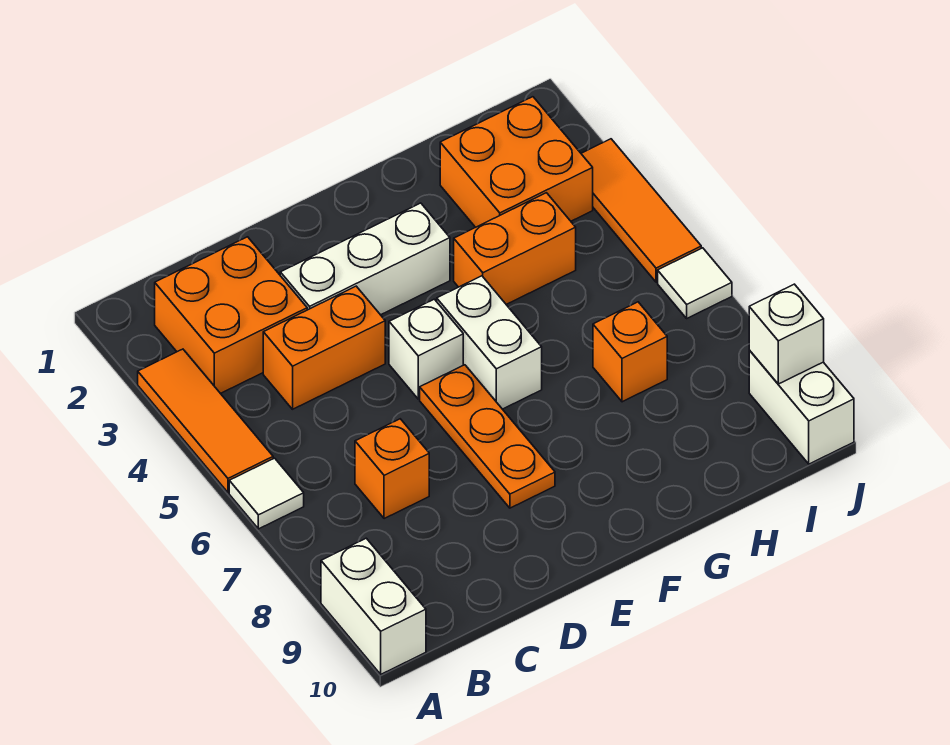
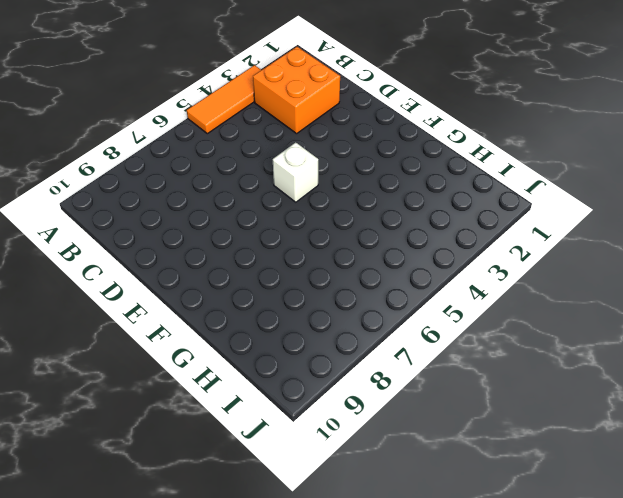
none -> white 1x1 tile [229,458,304,529]
none -> white 1x2 brick [321,538,426,674]
none -> orange 1x2 brick [263,286,385,409]

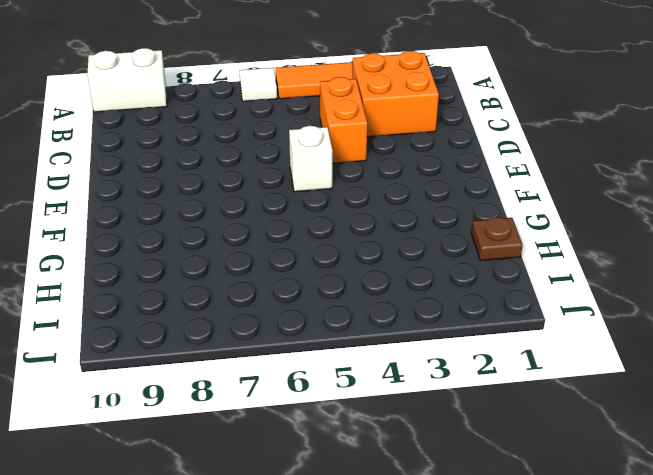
brown 1x1 plate [471,217,523,261] -> none
none -> orange 1x1 brick [355,419,429,519]
none -> white 1x3 brick [280,203,450,315]
none -> orange 1x3 plate [420,365,555,508]

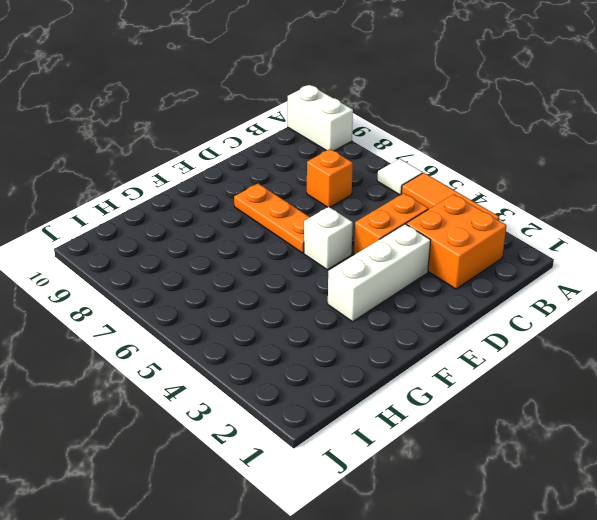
none -> white 1x2 brick [437,276,542,409]
none -> orange 1x2 brick [454,193,576,304]
none -> orange 2x2 brick [440,97,593,227]

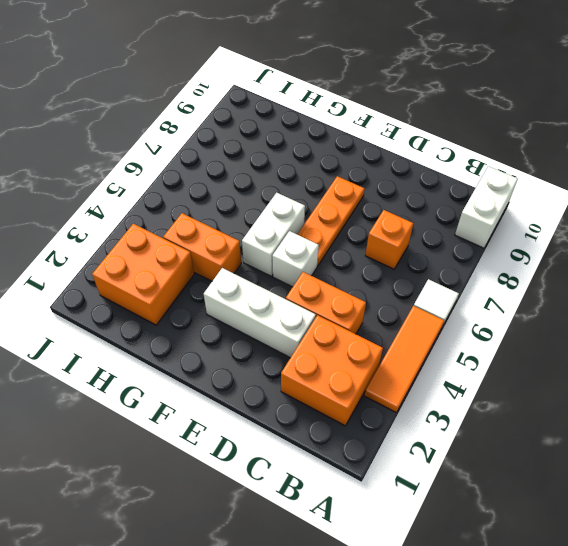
none -> orange 1x1 brick [593,302,667,402]
none -> orange 1x3 tile [581,139,701,282]
none -> white 1x1 tile [658,248,732,318]

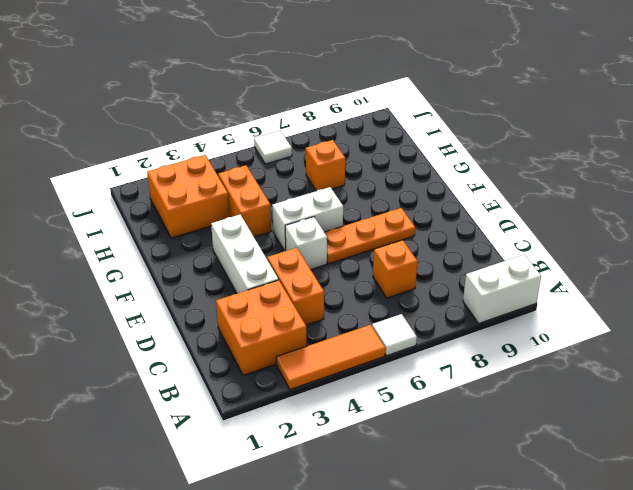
none -> orange 1x3 tile [581,139,701,282]
none -> white 1x2 brick [749,350,854,464]
none -> white 1x1 brick [749,284,824,384]

